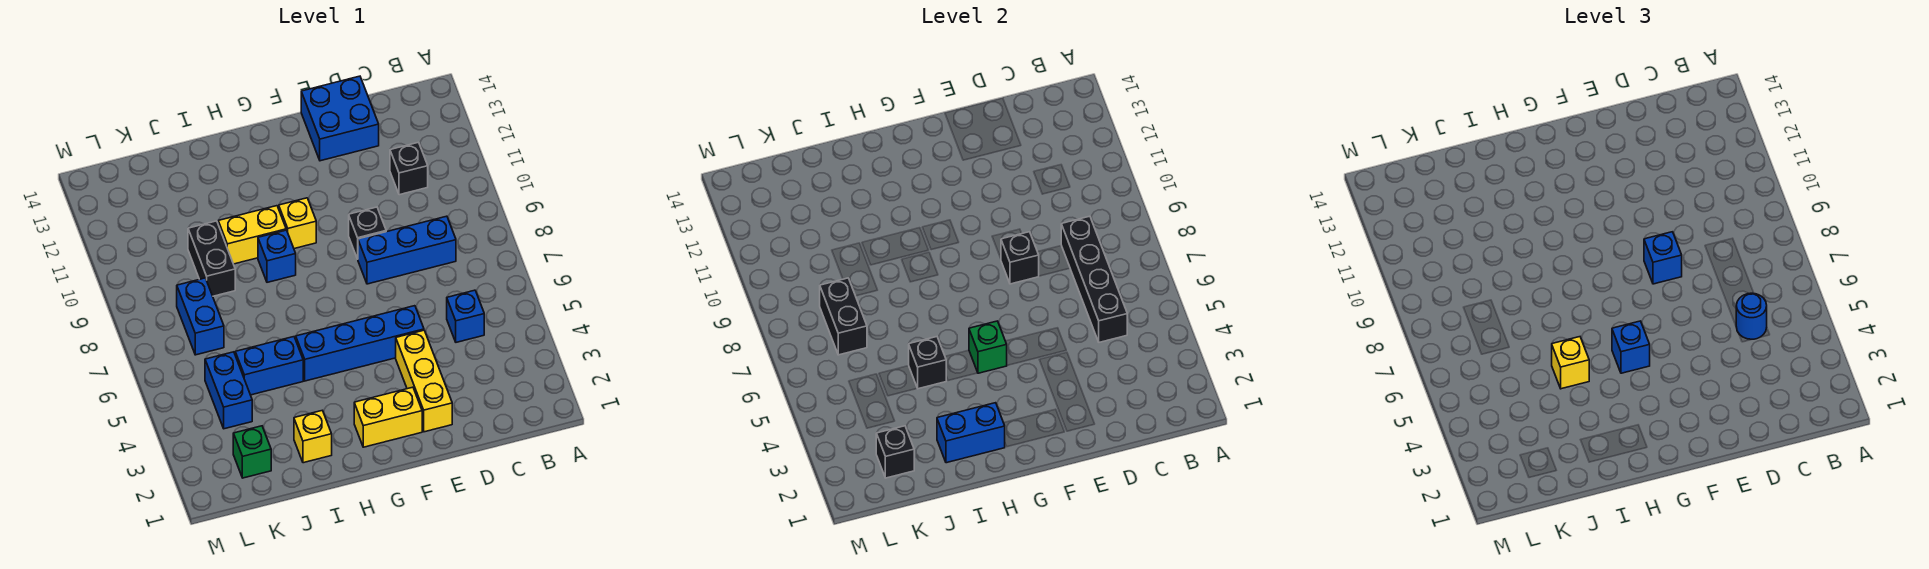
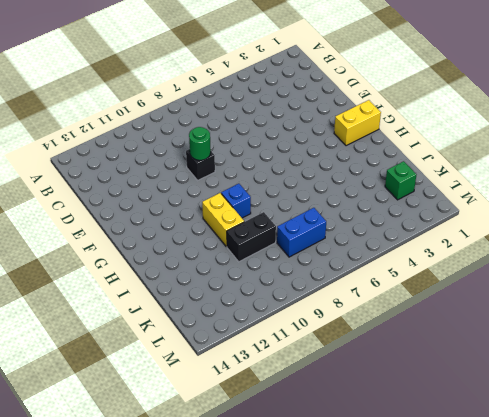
green 1x1 round brick [189,127,211,160] -> none
yellow 1x2 brick [334,100,381,146] -> yellow 1x2 brick turned to [354,387,422,447]
none -> blue 1x1 brick [447,290,484,342]
none -> blue 1x3 brick [358,216,456,284]
none -> black 1x1 brick [390,142,428,195]

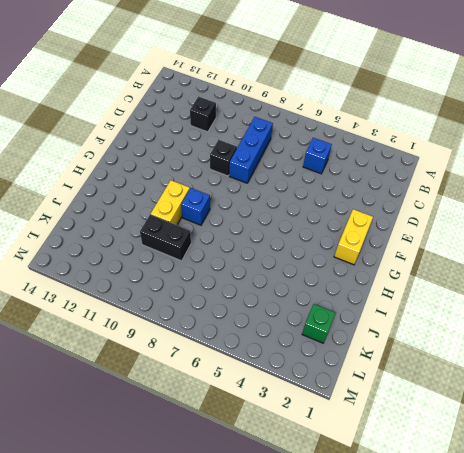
none -> blue 2x2 brick [301,76,379,161]
none -> yellow 1x3 brick [396,330,452,432]
none -> blue 1x4 brick [296,306,424,381]

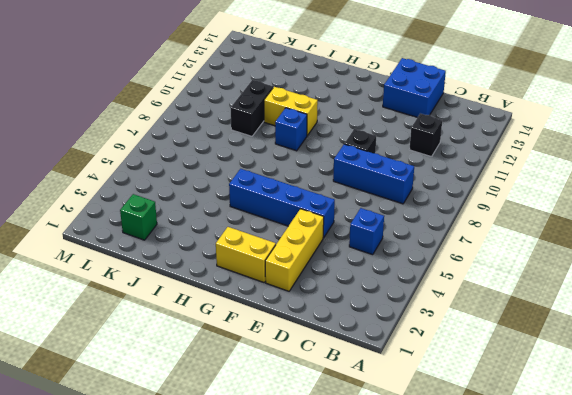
none -> yellow 1x1 brick [279,198,316,249]
none -> yellow 1x1 brick [294,411,332,463]
none -> blue 1x2 brick [235,337,303,395]

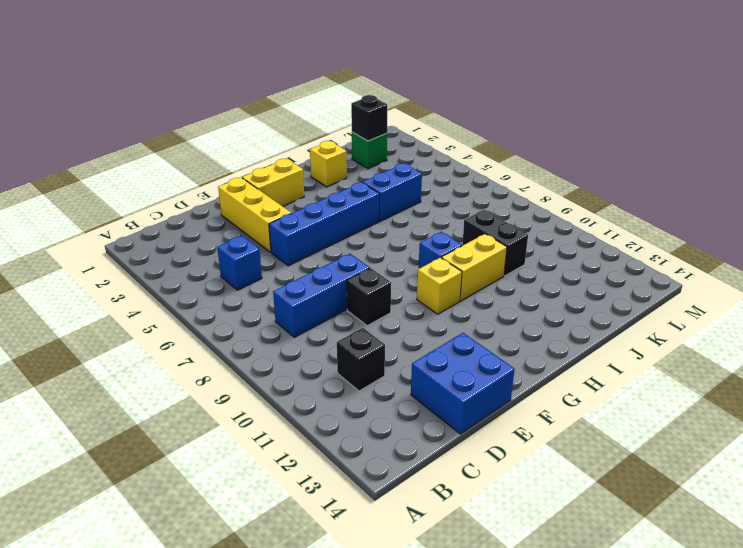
none -> blue 1x2 brick [205,352,252,429]
none -> blue 1x2 brick [177,278,224,355]
none -> black 1x4 brick [1061,216,1127,342]

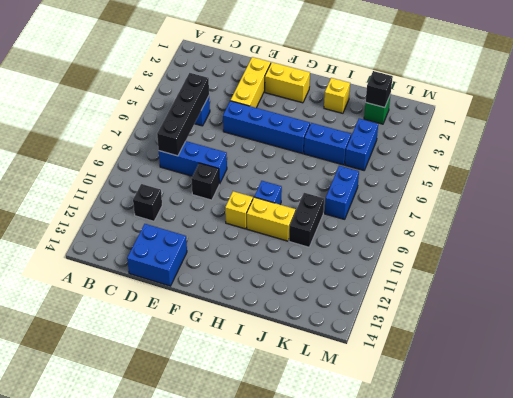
none -> black 1x1 brick [1001,232,1039,284]
none -> green 1x1 brick [969,321,1007,373]
none -> blue 1x2 brick [937,403,1005,463]

